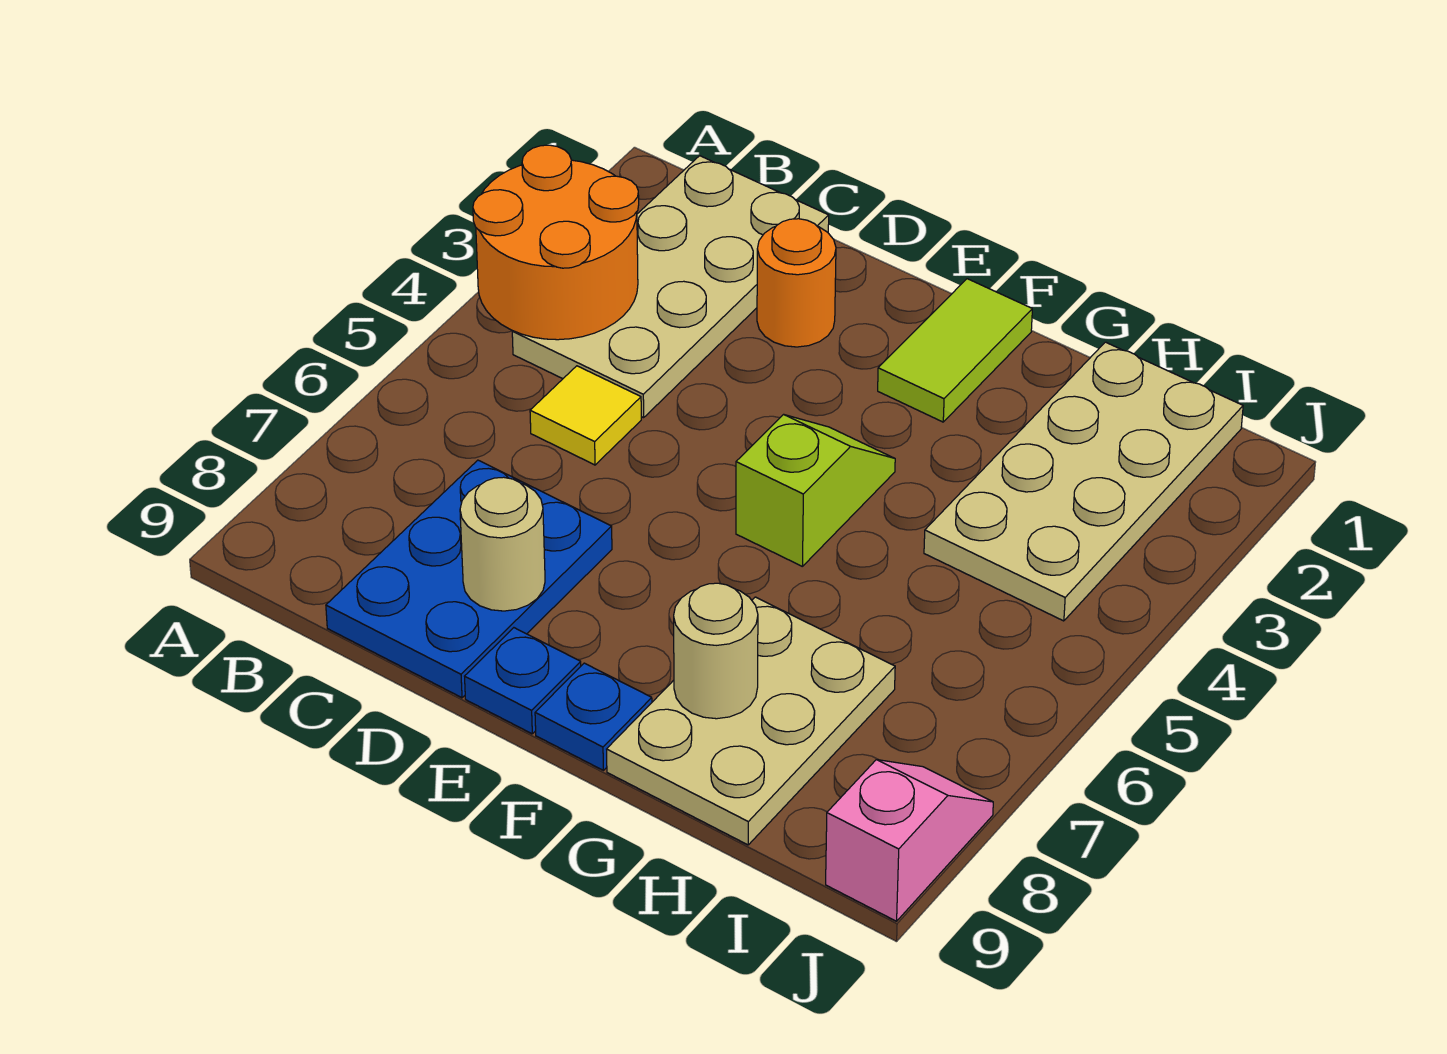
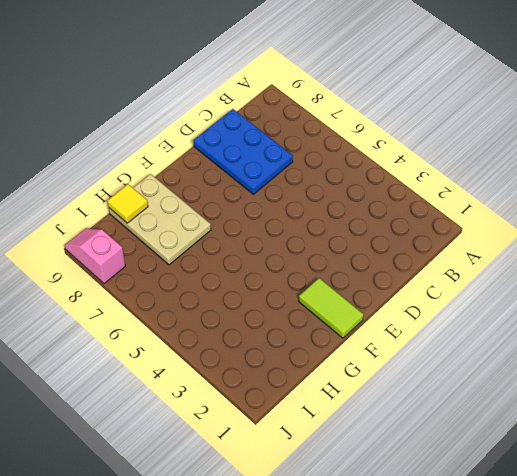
yellow 1x1 tile [107,184,148,223] -> yellow 1x1 tile moved to [530,366,641,465]
pink 1x2 slope [64,228,125,284] -> pink 1x2 slope turned to [826,760,993,921]
none -> tan 2x4 plate [512,156,829,418]
none -> orange 1x1 round brick [757,219,836,347]
none -> blue 1x1 plate [465,628,581,734]

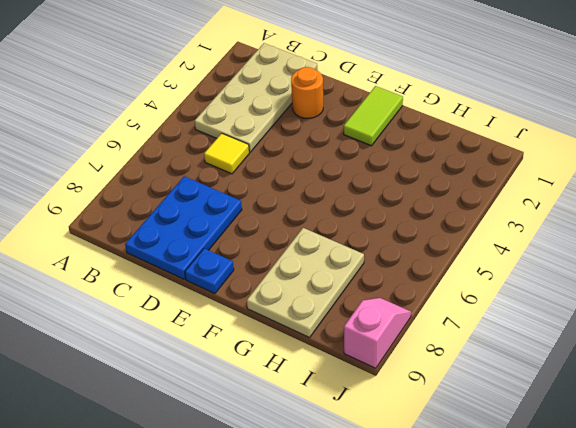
none -> lime 1x2 slope [736,414,895,567]
none -> blue 1x1 plate [535,663,652,770]
none -> tan 2x4 plate [924,342,1243,621]

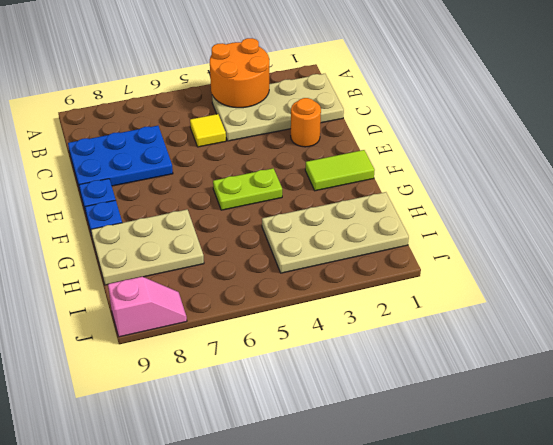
lime 1x2 plate [213,168,282,210] -> lime 1x2 slope [736,414,895,567]
none -> tan 1x1 round brick [460,477,545,611]
none -> tan 1x1 round brick [674,583,758,719]

